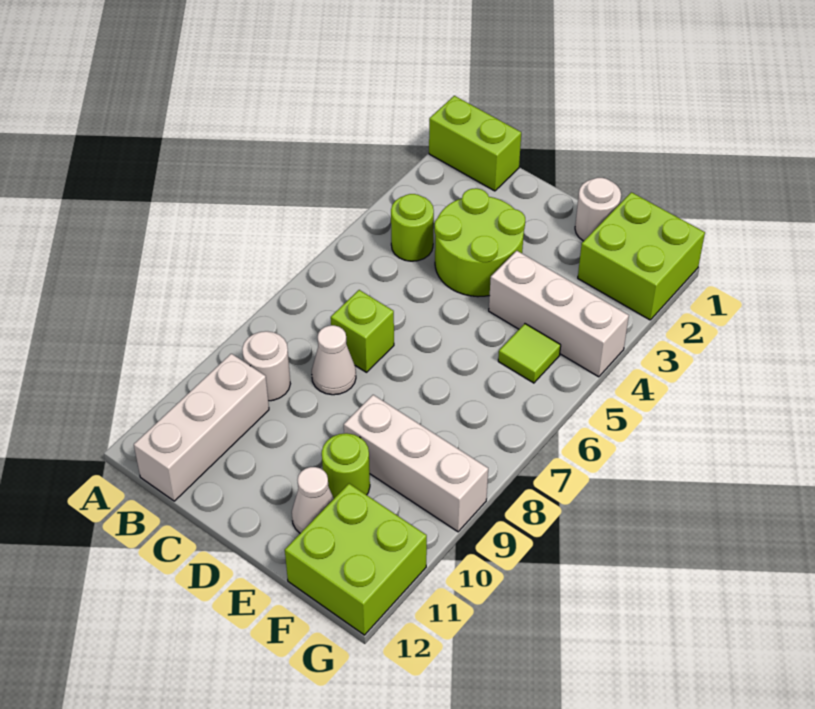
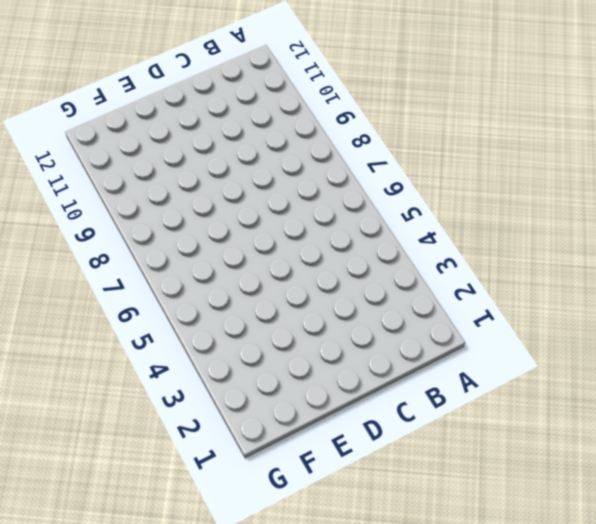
none -> lime 1x2 brick [429,96,521,191]
none -> lime 1x1 round brick [391,194,434,261]
none -> white 1x1 round brick [242,331,290,401]

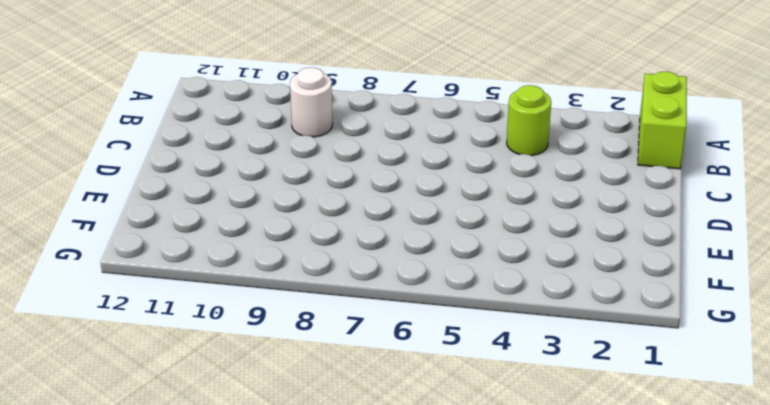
none -> white 1x3 brick [134,354,269,501]
none -> lime 2x2 round brick [434,188,525,297]
none -> lime 1x1 brick [331,290,394,372]

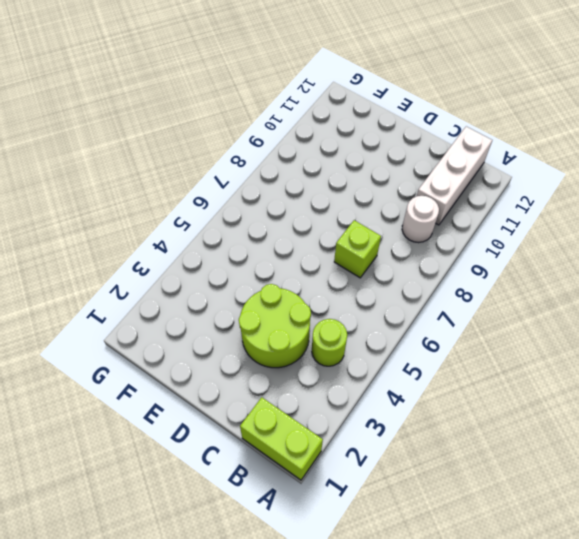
none -> white 1x1 cone [312,325,356,395]
none -> white 1x1 round brick [575,178,621,241]
none -> white 1x3 brick [489,251,629,377]

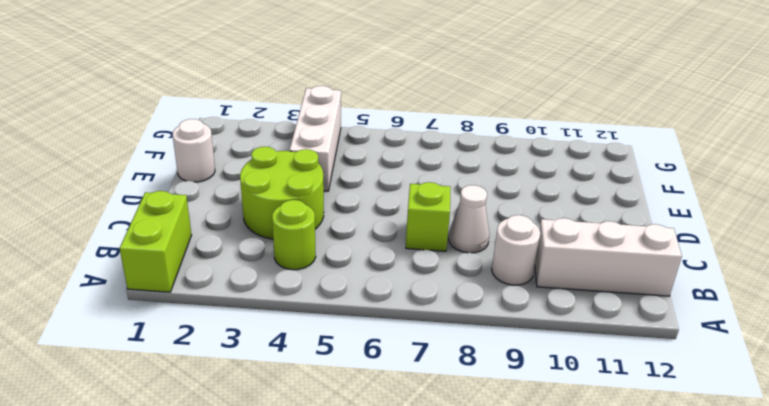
none -> white 1x3 brick [344,395,488,532]
none -> lime 1x1 round brick [322,433,370,498]
none -> white 1x1 cone [292,467,334,533]

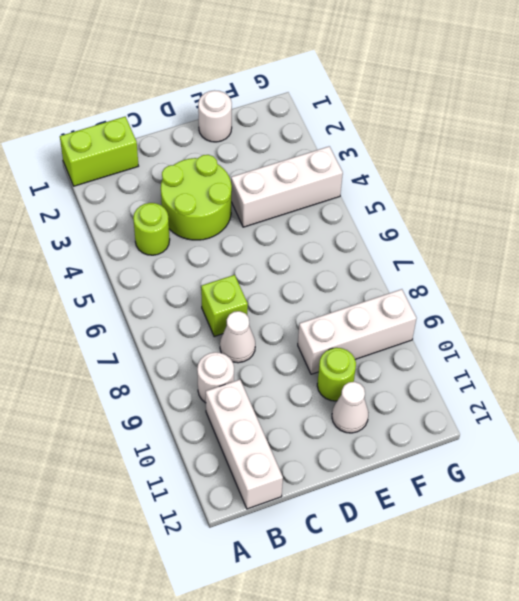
none -> lime 2x2 brick [578,192,705,320]
none -> lime 1x1 tile [498,324,561,383]
none -> lime 2x2 brick [285,484,427,635]

